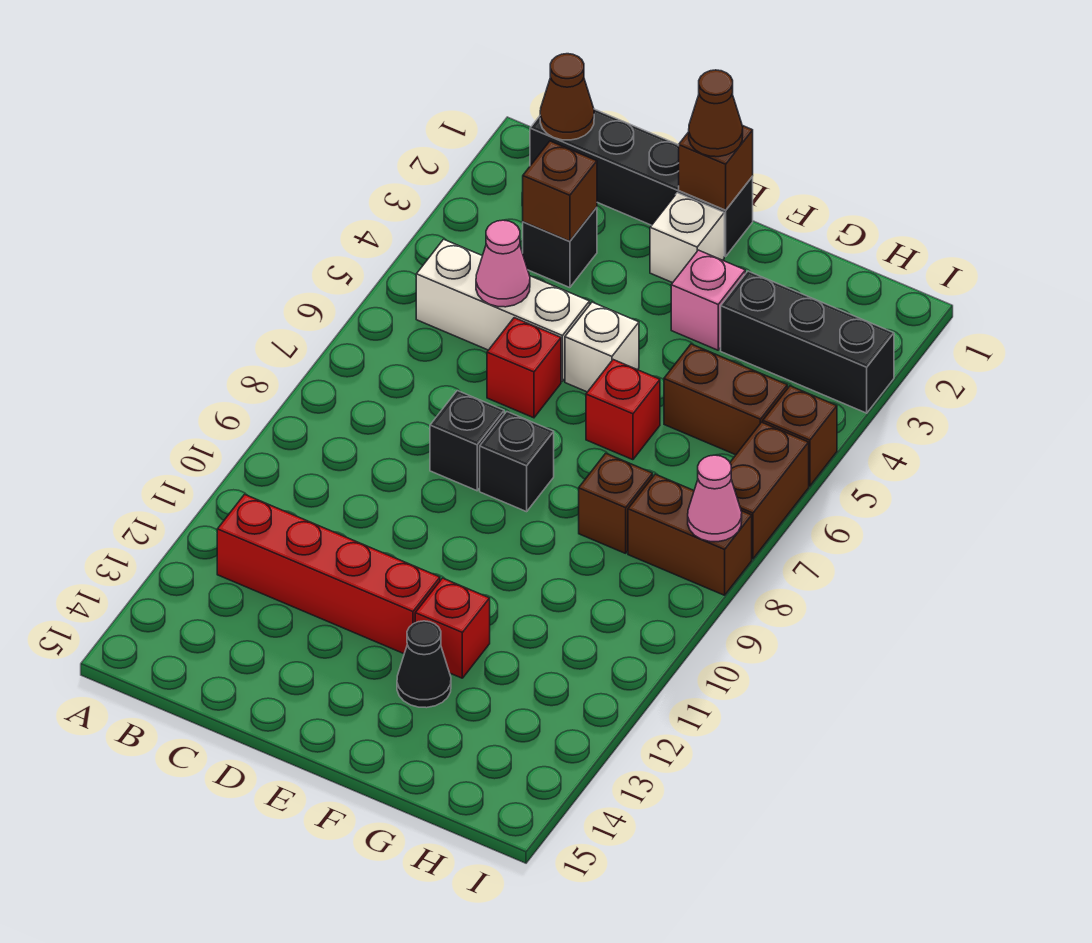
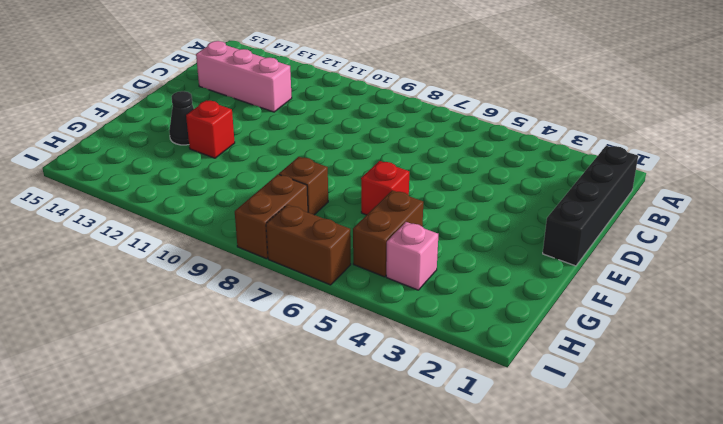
pink 1x3 brick [196,41,292,112] -> red 1x4 brick [217,494,440,654]
pink 1x1 brick [386,222,438,290] -> pink 1x1 brick moved to [671,250,745,350]
none -> white 1x3 brick [416,239,590,381]
none -> black 1x1 brick [523,207,597,288]
none -> red 1x1 brick [487,318,561,418]

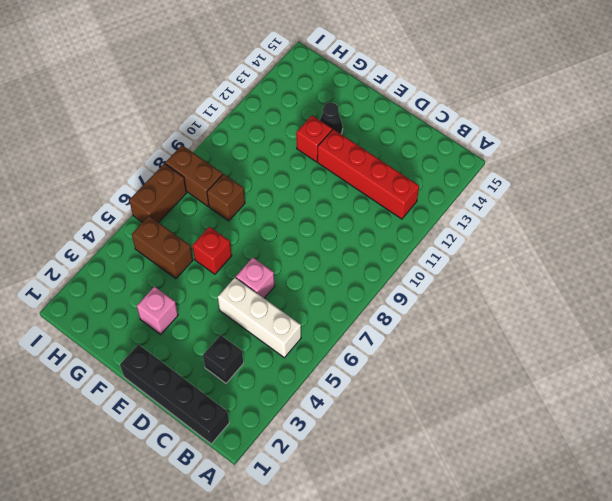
pink 1x1 brick [236,258,275,298] -> red 1x1 brick [487,318,561,418]
none -> black 1x1 brick [430,391,504,491]
none -> white 1x1 brick [650,193,724,283]
none -> white 1x1 brick [565,302,639,392]

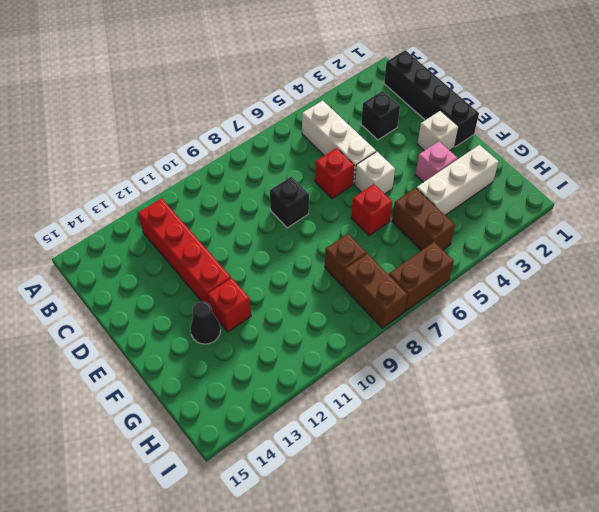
white 1x3 brick [417,145,499,215] -> black 1x3 brick [721,271,894,413]
none -> black 1x1 brick [480,412,554,512]
none -> brown 1x1 brick [763,386,837,486]
none -> brown 1x1 cone [540,54,594,140]

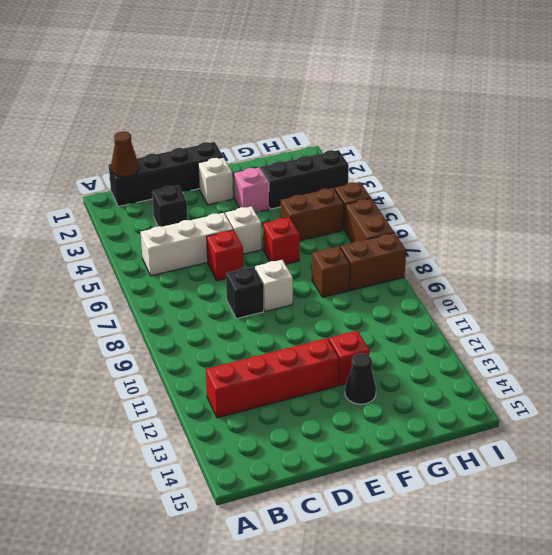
white 1x1 brick [255,260,293,311] -> black 1x1 brick [480,412,554,512]
none -> brown 1x1 brick [523,141,597,241]
none -> pink 1x1 cone [476,220,530,307]
none -> brown 1x1 brick [679,126,753,210]

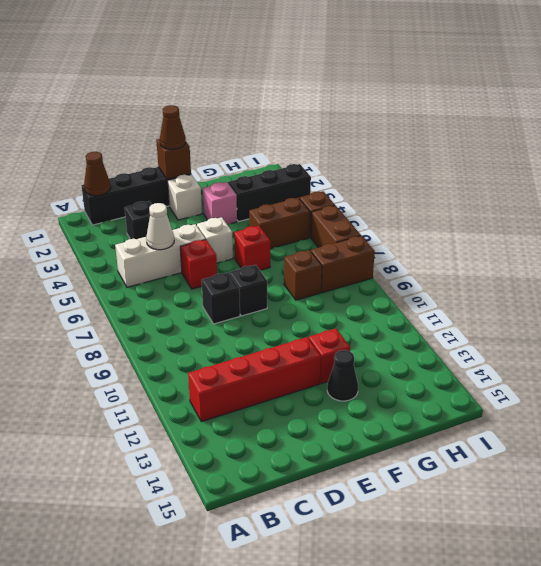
white 1x1 cone [146,203,174,250] -> pink 1x1 cone [476,220,530,307]
none -> brown 1x1 brick [523,141,597,241]
none -> pink 1x1 cone [688,455,742,542]

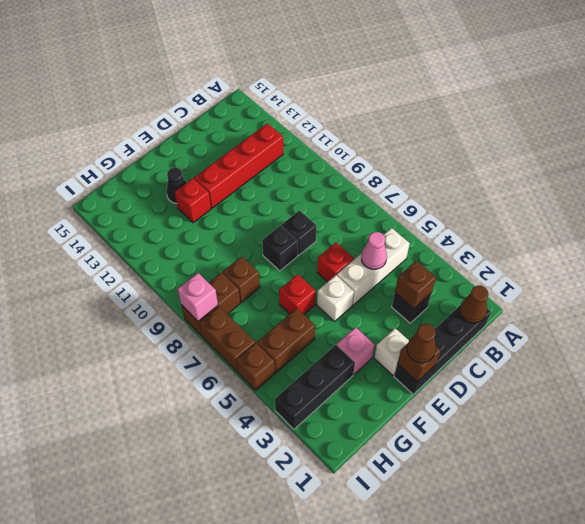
pink 1x1 brick [178,273,218,321] -> pink 1x1 cone [688,455,742,542]

